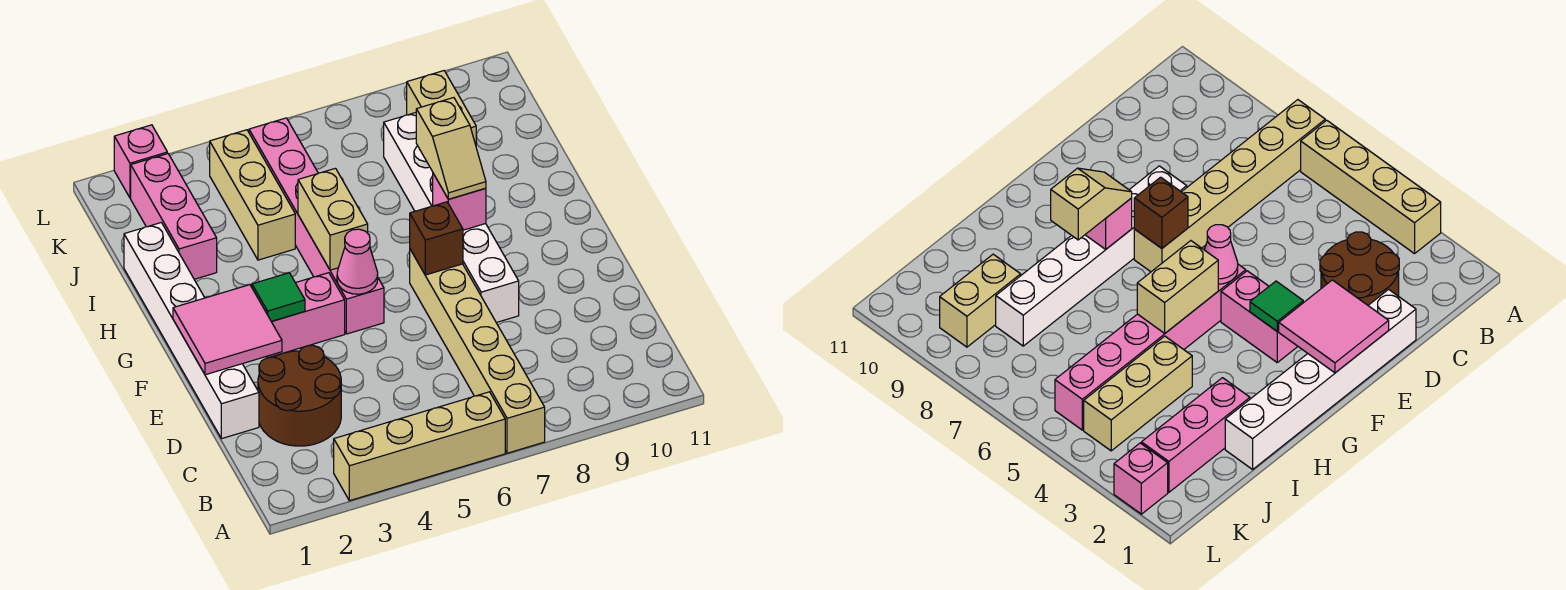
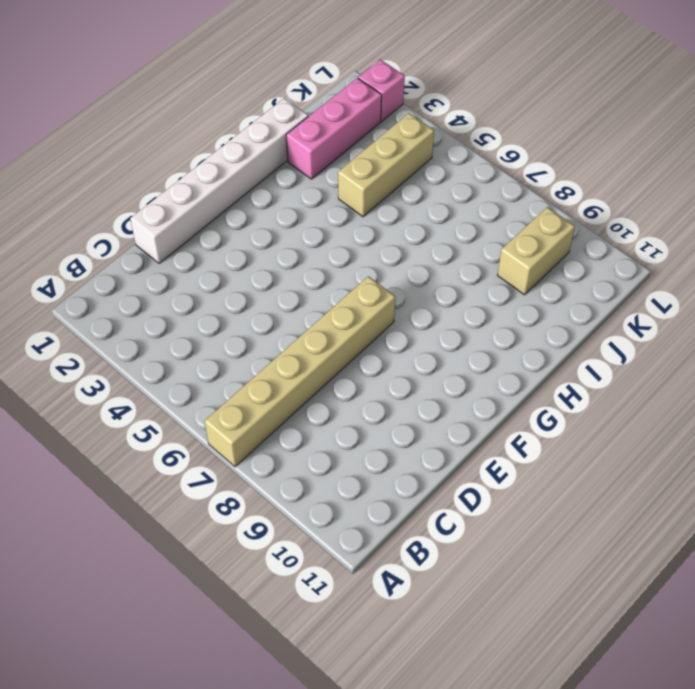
none -> tan 1x4 brick [334,392,505,501]
none -> brown 2x2 round brick [258,345,341,446]
none -> white 1x6 brick [384,113,519,323]

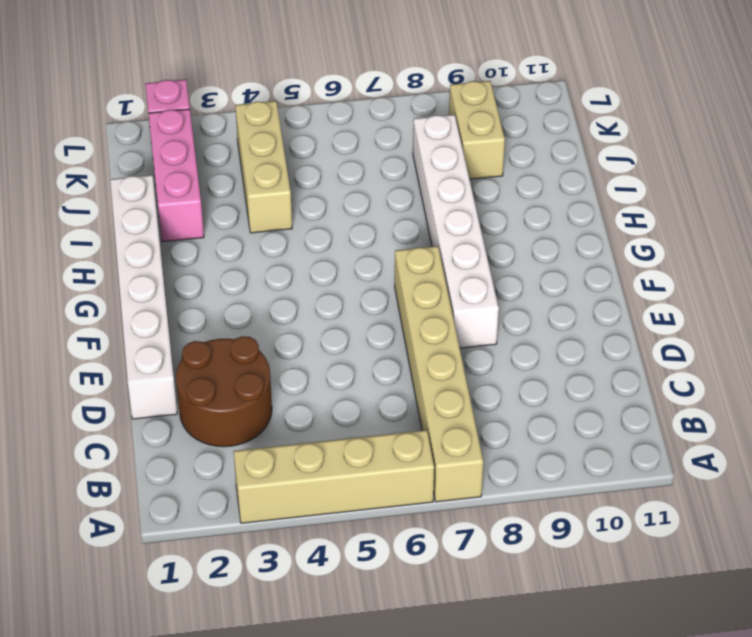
none -> pink 1x2 brick [267,273,345,358]
none -> pink 1x6 brick [249,118,384,334]
none -> pink 2x2 tile [173,285,282,375]

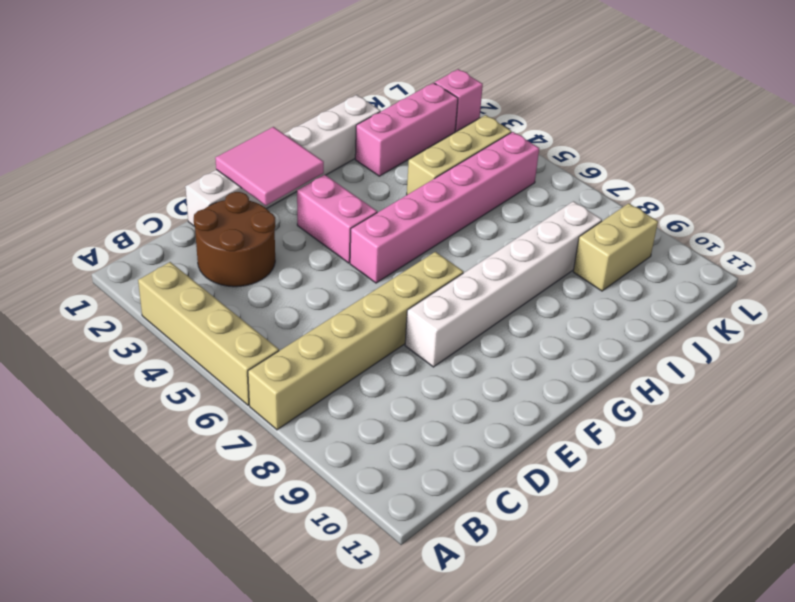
none -> green 1x1 tile [252,273,305,322]
none -> pink 1x1 cone [337,229,378,294]
none -> brown 1x1 brick [410,202,463,275]

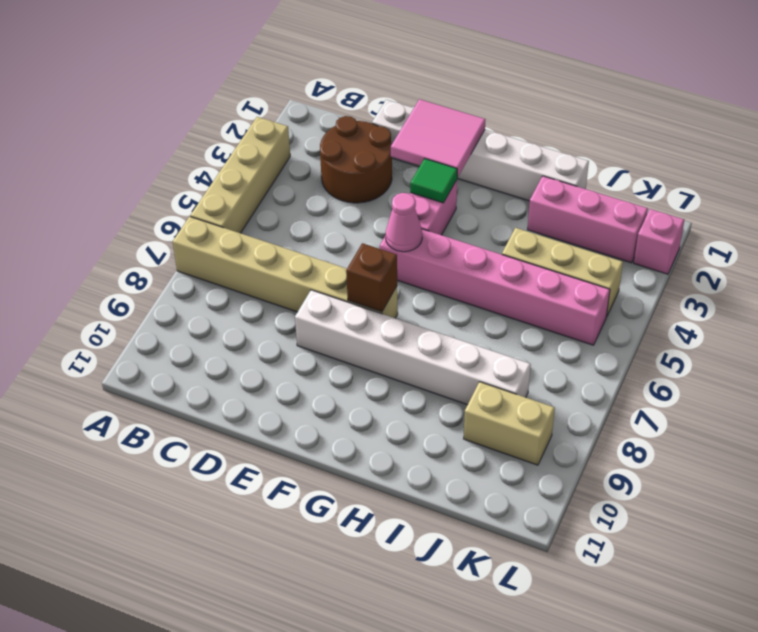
none -> tan 1x2 brick [298,168,368,270]
none -> pink 1x1 brick [433,174,486,230]
none -> tan 1x2 slope [416,98,486,199]

